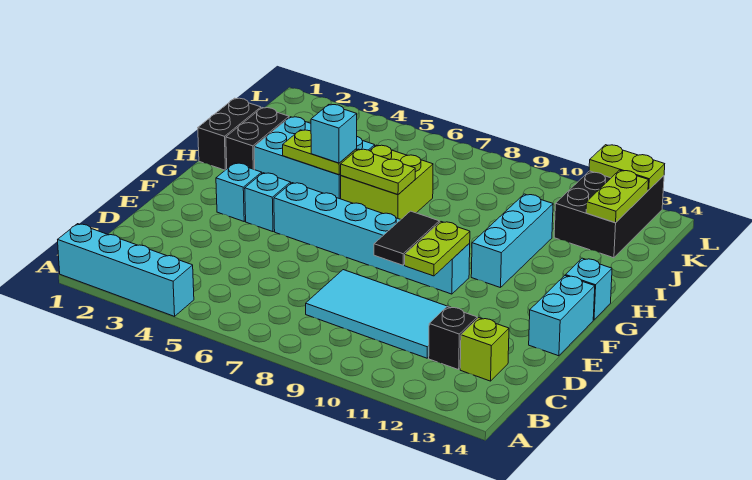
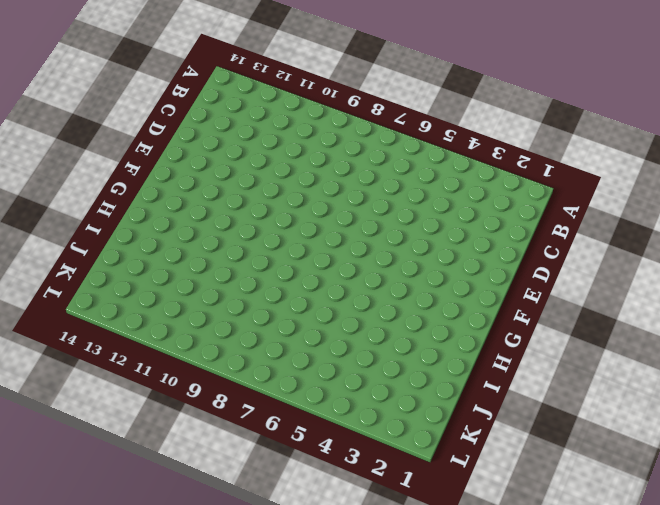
none -> cyan 1x4 brick [58,224,194,316]
none -> cyan 2x4 tile [306,270,447,358]
none -> black 1x1 brick [429,306,477,370]

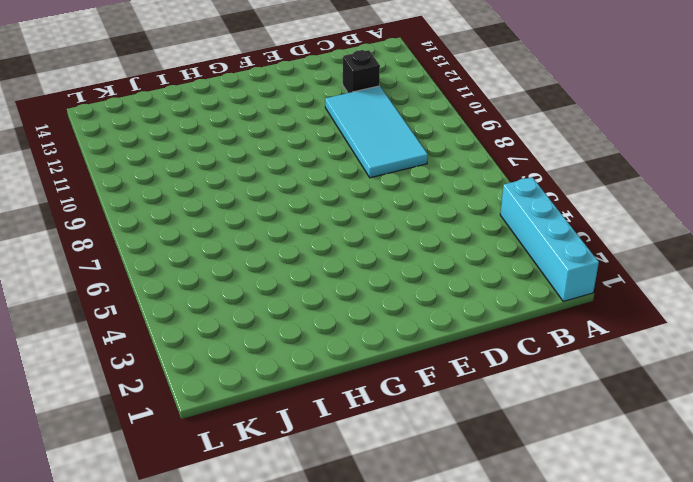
none -> lime 1x1 brick [460,318,509,381]
none -> cyan 1x2 brick [529,276,595,356]
none -> cyan 1x1 brick [216,163,262,221]

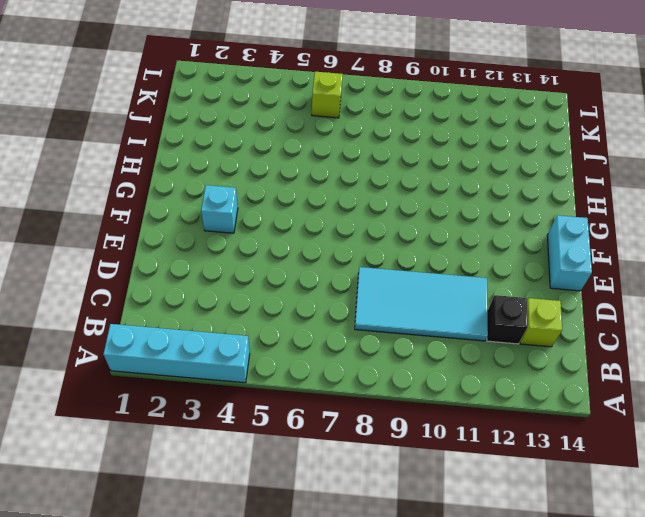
lime 1x1 brick [312,72,343,118] -> none
none -> cyan 1x1 brick [245,173,291,232]
none -> cyan 1x6 brick [274,183,470,294]
none -> cyan 1x3 brick [471,194,553,288]

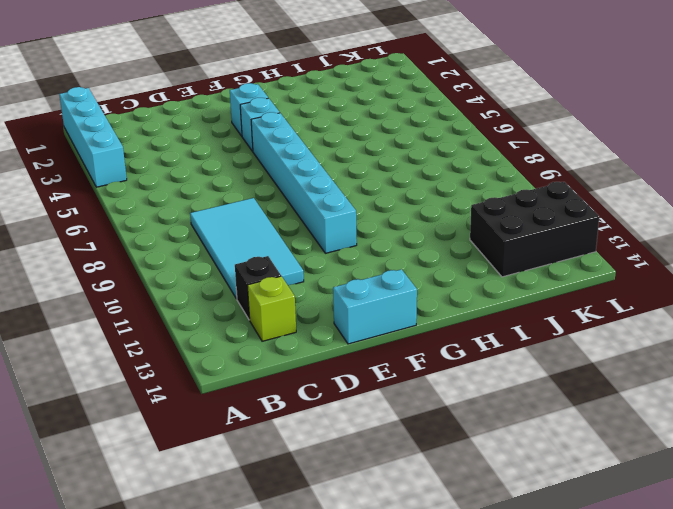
none -> cyan 1x3 brick [471,194,553,288]
none -> cyan 1x1 brick [565,258,612,320]
none -> black 1x2 brick [198,98,261,170]

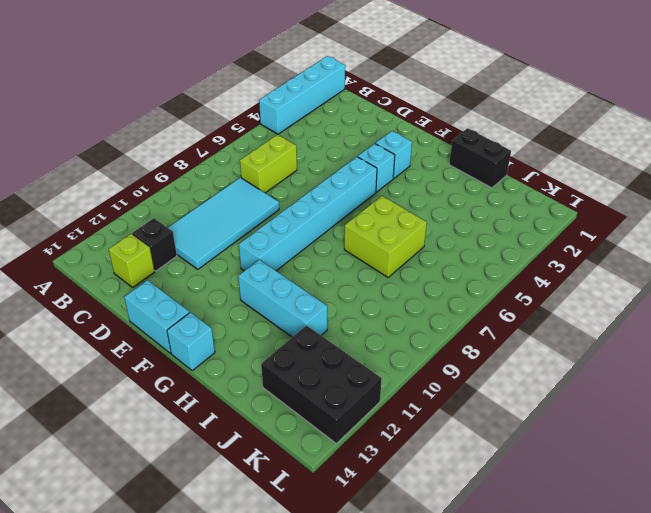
lime 1x2 brick [240,135,297,193] -> none
none -> black 1x2 brick [226,108,289,170]
none -> cyan 2x3 brick [254,117,375,199]
none -> black 1x2 tile [374,211,439,265]

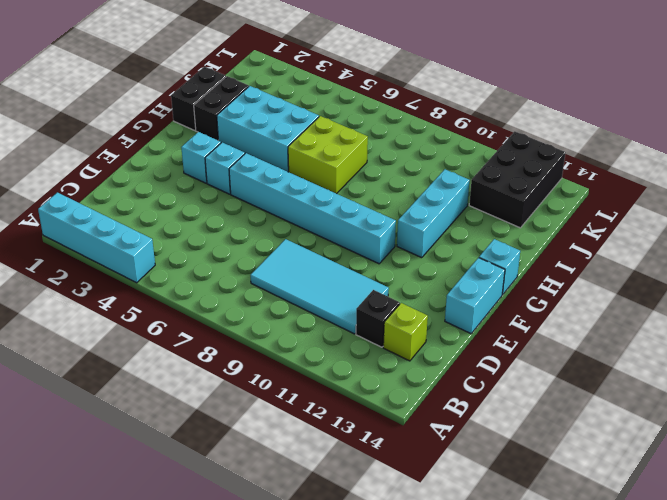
none -> black 1x2 tile [374,211,439,265]
none -> lime 1x2 plate [405,222,470,276]
none -> lime 1x2 plate [283,130,357,175]

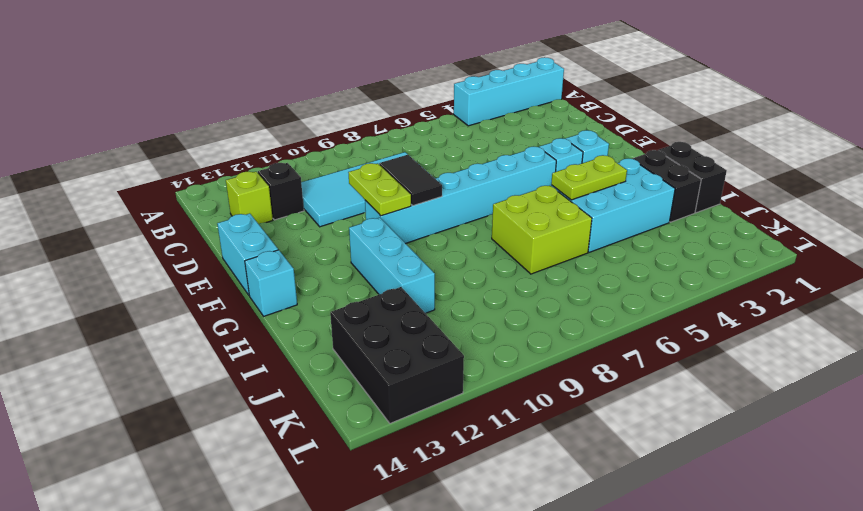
none -> lime 1x2 plate [341,149,415,195]
none -> lime 1x2 plate [586,170,649,223]
none -> lime 1x2 plate [589,145,665,190]

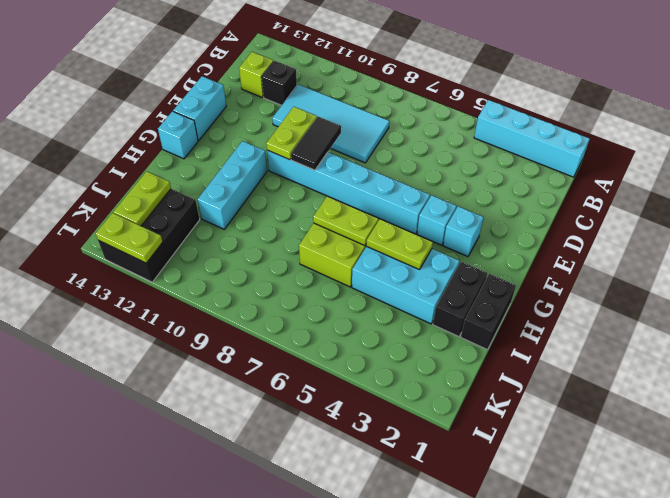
none -> cyan 1x1 brick [311,105,357,163]

